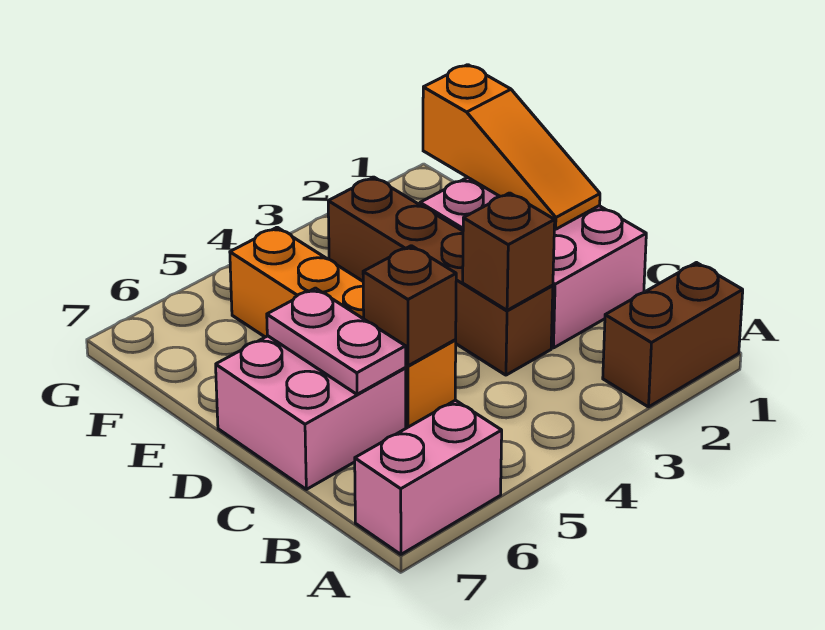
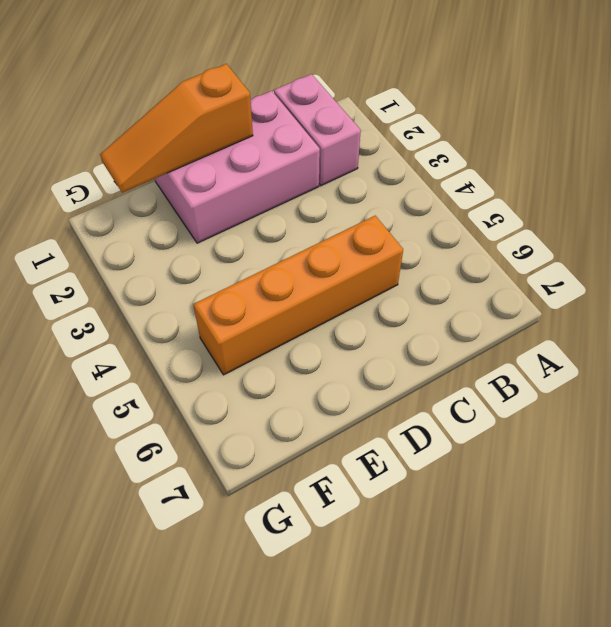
pink 1x2 brick [274,74,361,186] -> pink 1x2 brick moved to [355,400,502,554]
orange 1x3 slope [100,64,253,193] -> orange 1x3 slope turned to [423,65,600,229]
none -> brown 1x2 brick [603,263,743,407]
none -> brown 1x4 brick [328,177,553,375]

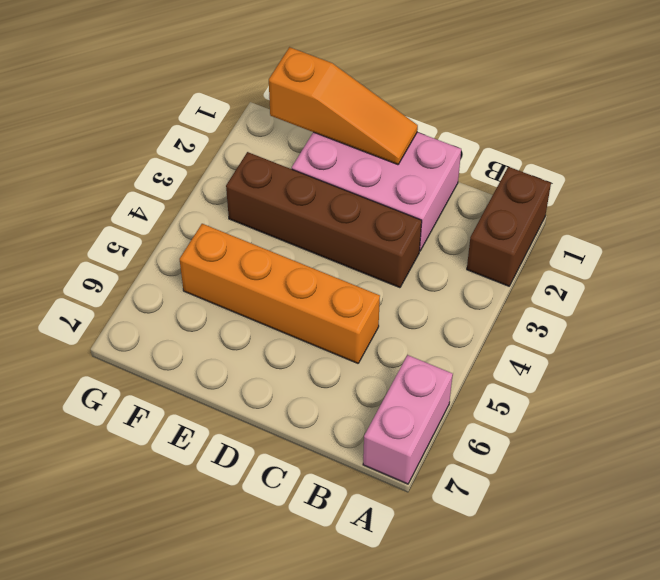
none -> pink 2x2 brick [216,336,406,489]
none -> brown 1x1 brick [463,193,555,310]

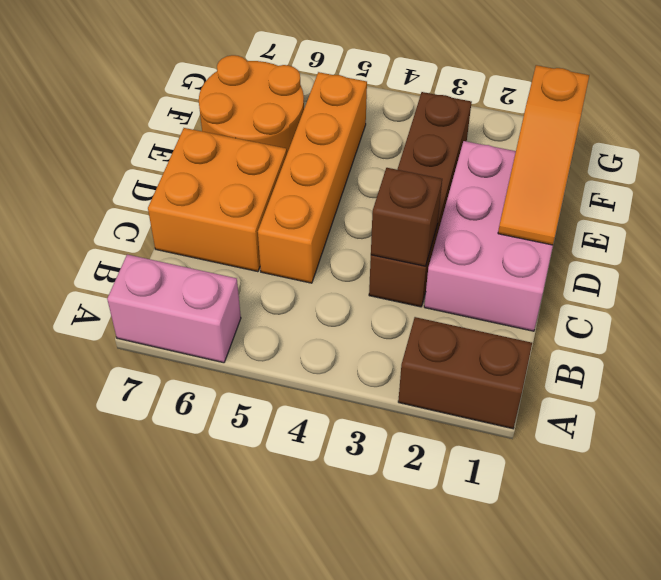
orange 2x2 brick [148,128,287,272] -> pink 2x2 brick [216,336,406,489]
orange 2x2 round brick [199,55,304,153] -> none
none -> brown 1x1 brick [363,246,456,366]
none -> pink 1x2 plate [267,288,406,394]

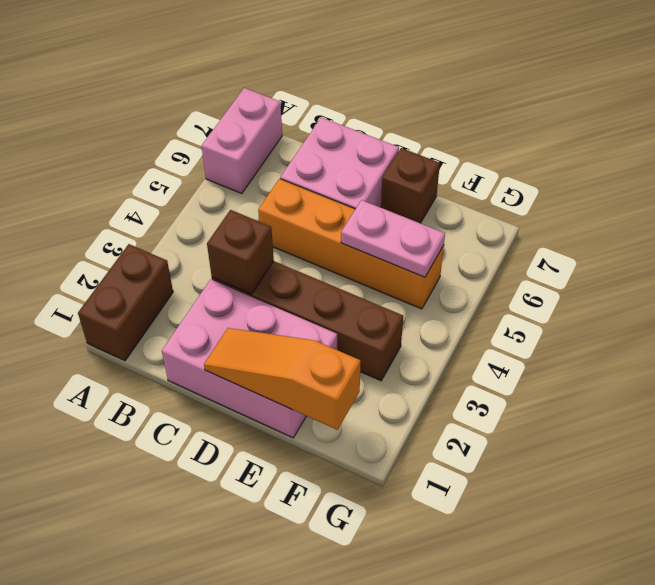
pink 1x2 plate [341,200,445,277] -> pink 1x2 plate moved to [267,288,406,394]
brown 1x1 brick [381,148,440,223] -> brown 1x1 brick moved to [363,246,456,366]

